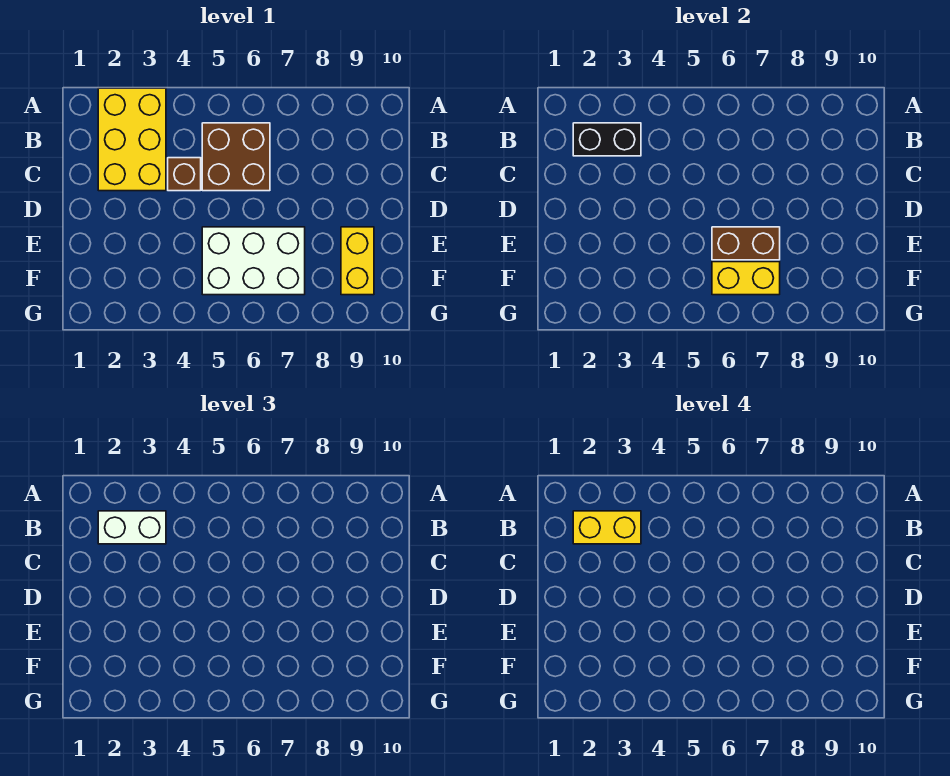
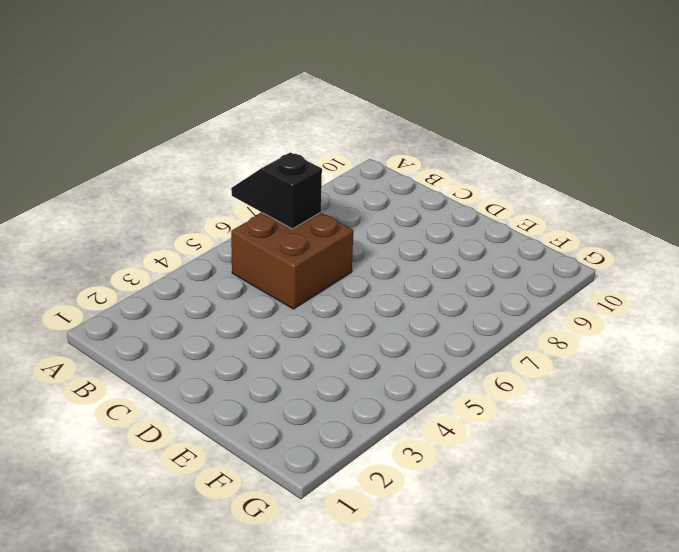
black 1x2 slope [231,152,322,229] -> none
none -> yellow 2x3 brick [98,88,166,191]
none -> brown 1x1 brick [168,158,201,191]

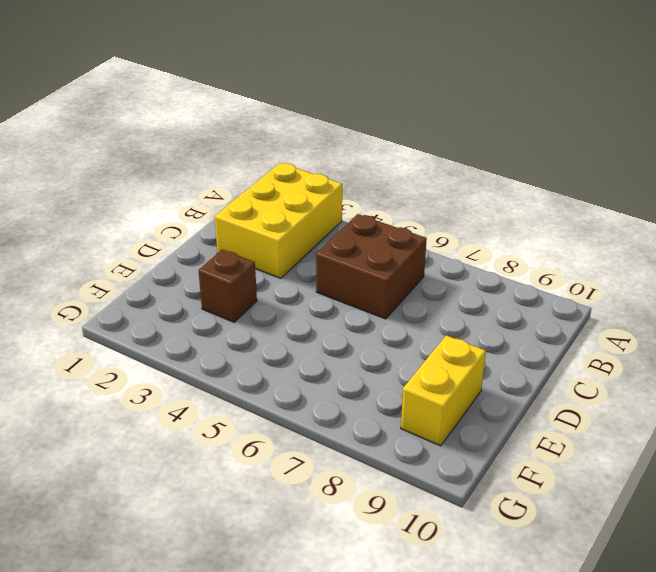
brown 1x1 brick [198,250,257,322] -> brown 1x1 brick moved to [168,158,201,191]
none -> white 2x3 brick [202,227,305,295]
none -> black 1x2 brick [573,123,641,156]

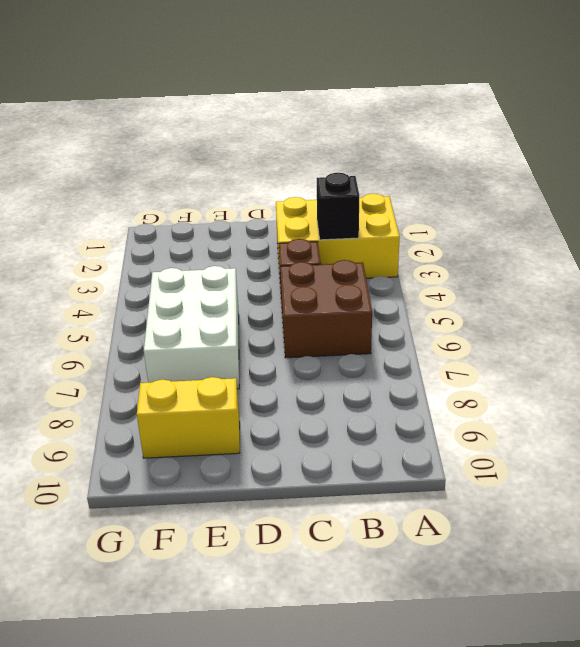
black 1x1 brick [317,173,359,240] -> black 1x2 brick [573,123,641,156]
none -> brown 1x2 brick [712,227,780,260]
none -> yellow 1x2 brick [712,262,780,295]

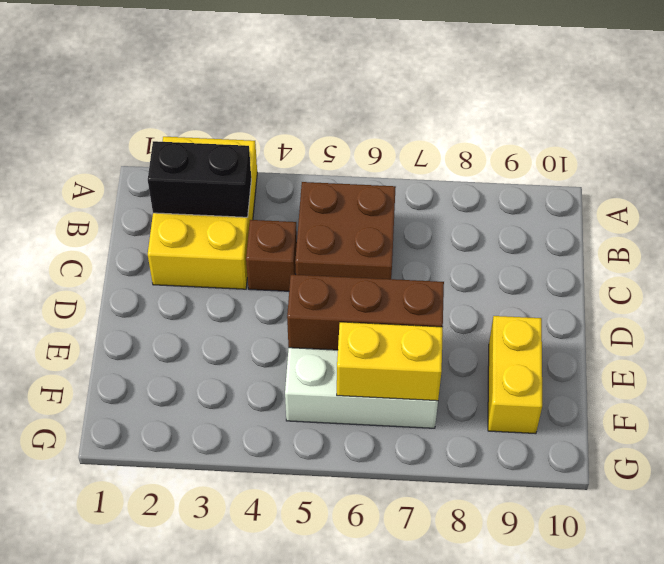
brown 1x3 brick [287,275,444,350] -> brown 1x2 brick [712,227,780,260]
none -> white 1x2 brick [98,511,166,544]
none -> yellow 1x2 brick [573,511,641,544]

